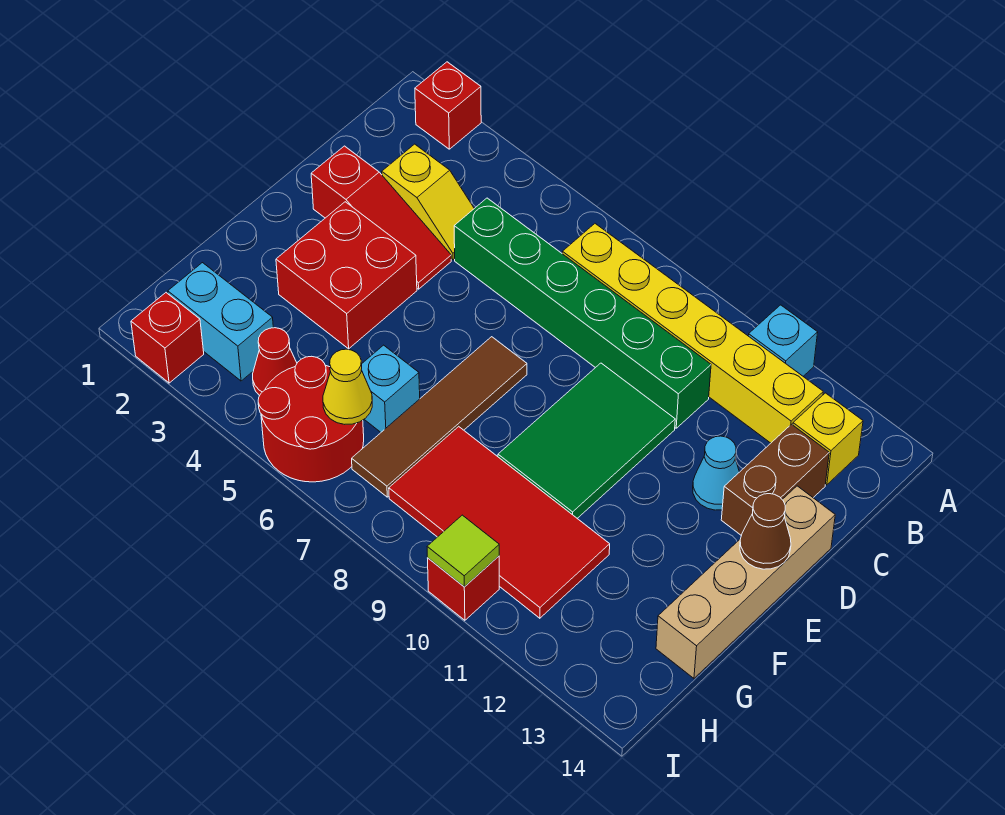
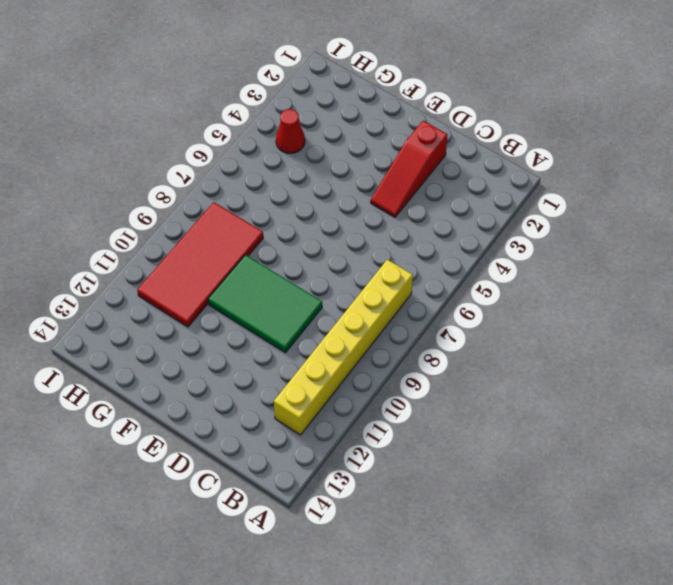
none -> red 1x1 brick [415,62,481,149]
none -> cyan 1x1 brick [748,305,818,376]
none -> yellow 1x1 brick [793,393,863,485]

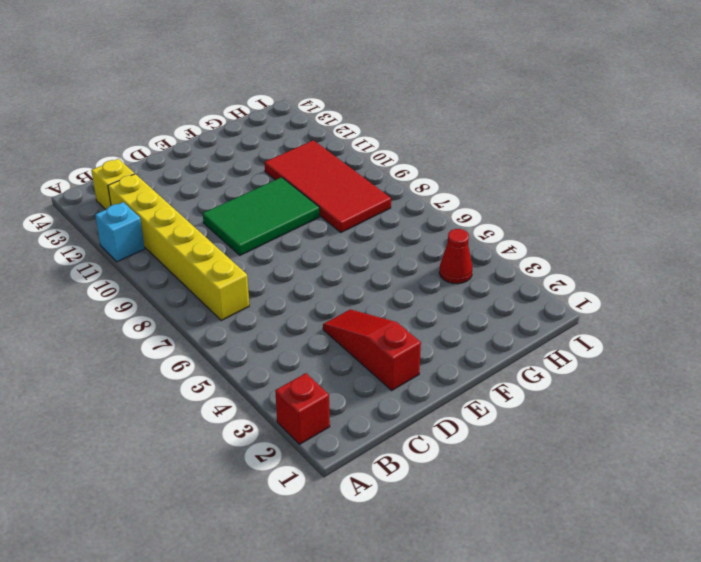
none -> yellow 1x2 slope [382,144,474,260]
none -> green 1x6 brick [454,198,711,428]
none -> brown 1x2 brick [721,424,829,535]

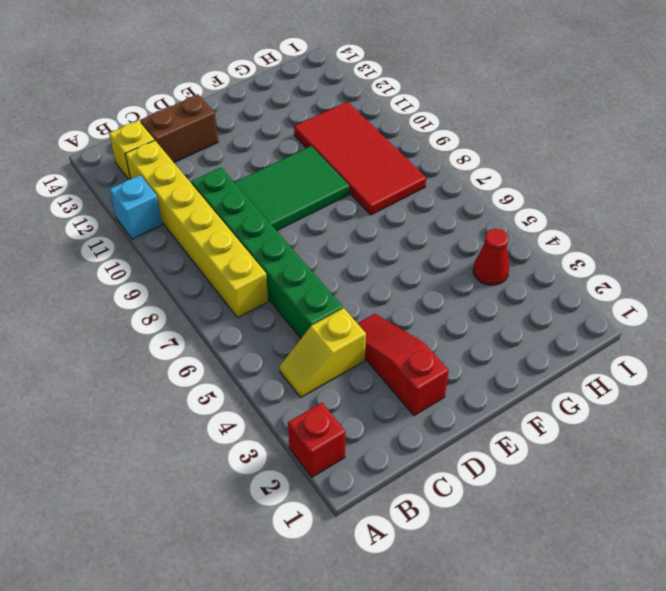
yellow 1x2 slope [279,308,366,398] -> yellow 1x2 slope turned to [382,144,474,260]
none -> cyan 1x1 cone [693,436,739,510]
none -> tan 1x4 brick [656,486,835,678]
none -> red 2x2 brick [276,202,417,349]

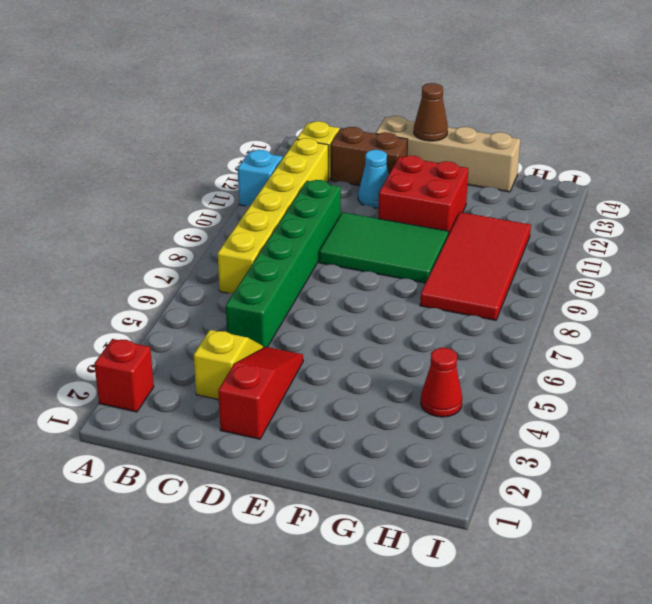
red 2x2 brick [378,156,468,235] -> red 2x2 brick moved to [276,202,417,349]
none -> brown 1x4 tile [352,337,527,497]
none -> cyan 1x1 brick [361,345,420,432]
none -> cyan 1x2 brick [168,263,273,381]

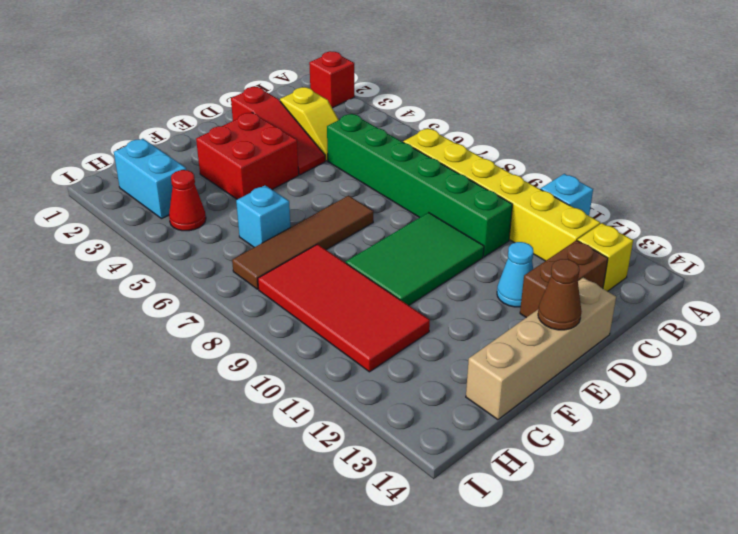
none -> red 2x2 round brick [258,356,364,482]
none -> red 1x1 brick [131,293,204,383]
none -> red 1x1 brick [428,556,499,620]

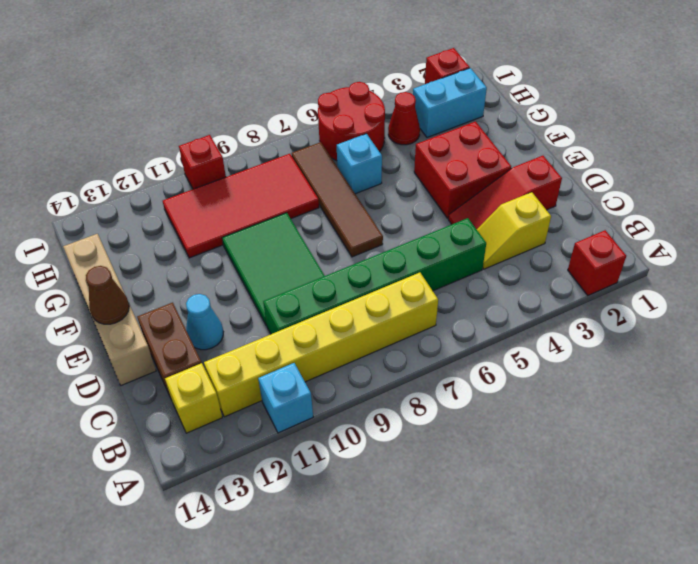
none -> yellow 1x1 cone [323,349,372,424]
none -> lime 1x1 tile [427,515,499,587]

